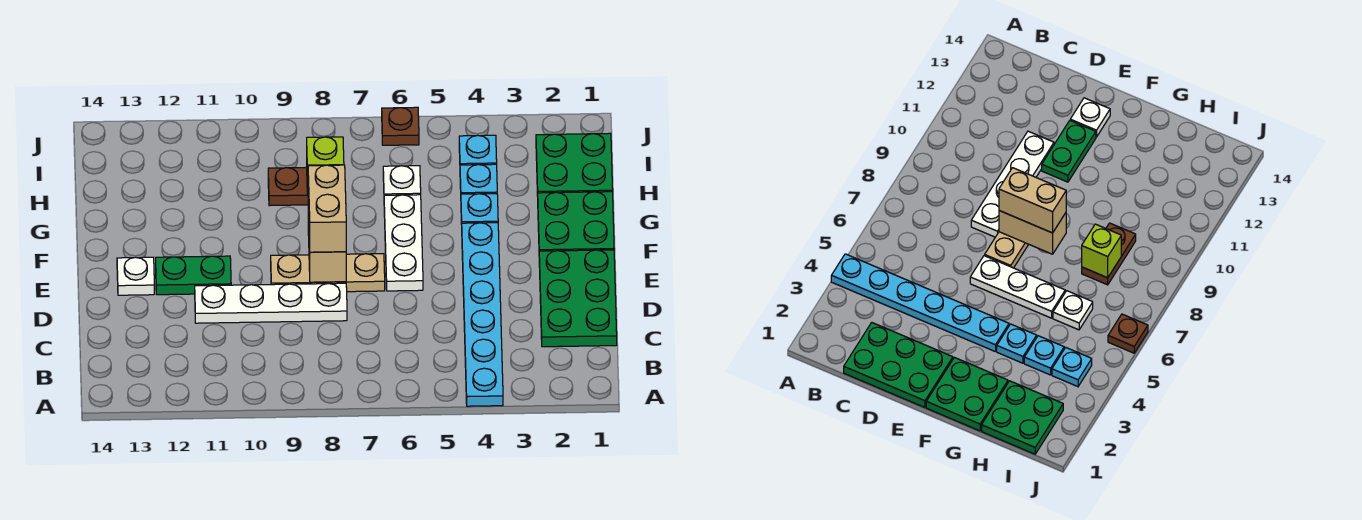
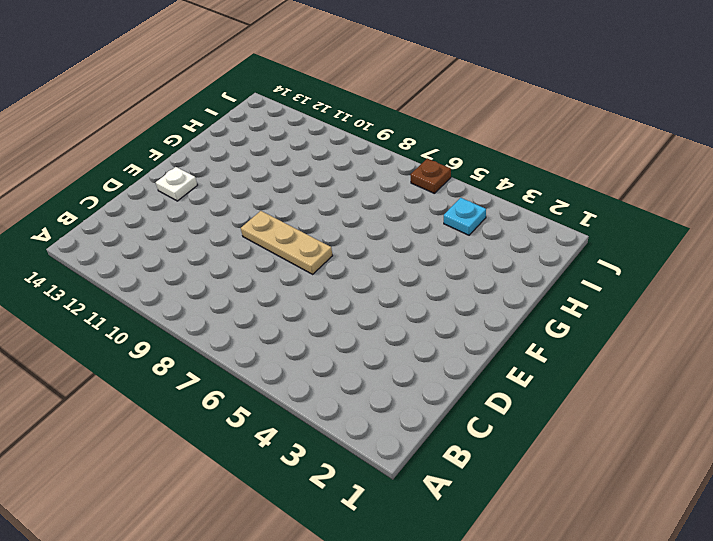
none -> cyan 1x6 plate [462,223,503,406]
none -> green 2x3 plate [539,250,617,347]
none -> white 1x4 plate [195,283,347,323]

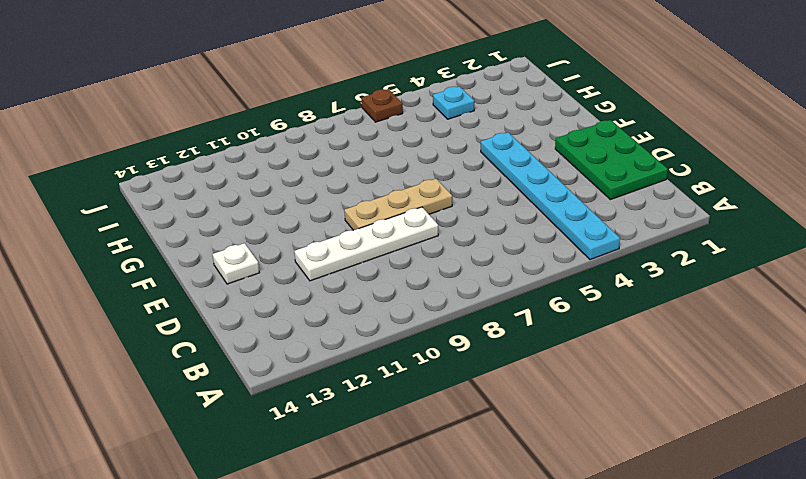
none -> white 1x3 plate [384,195,423,291]
none -> green 1x2 plate [156,256,231,295]
none -> green 2x2 plate [538,192,614,251]

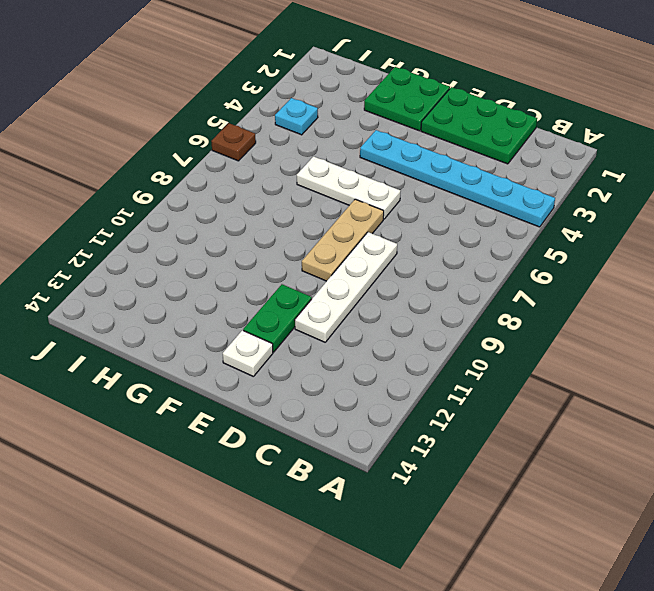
none -> cyan 1x1 plate [461,194,498,224]
none -> green 2x2 plate [536,133,613,196]
none -> cyan 1x1 plate [460,164,497,194]

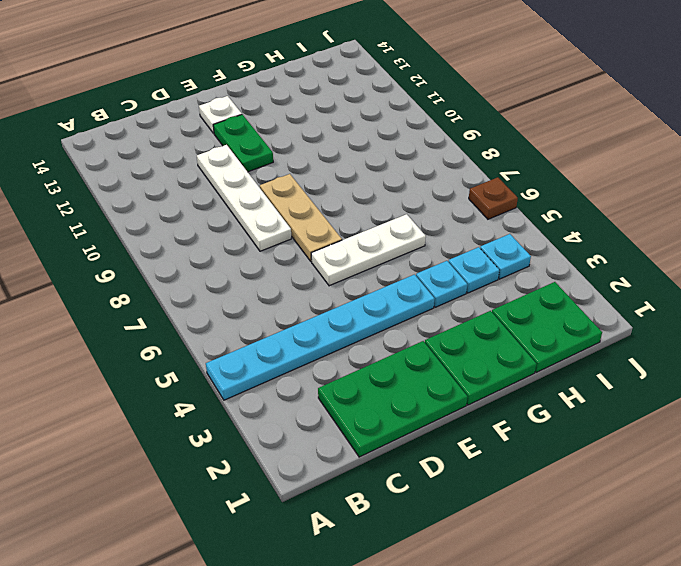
none -> white 1x1 plate [383,166,421,195]
none -> brown 1x2 plate [268,167,308,206]
none -> tan 1x2 brick [308,206,346,282]

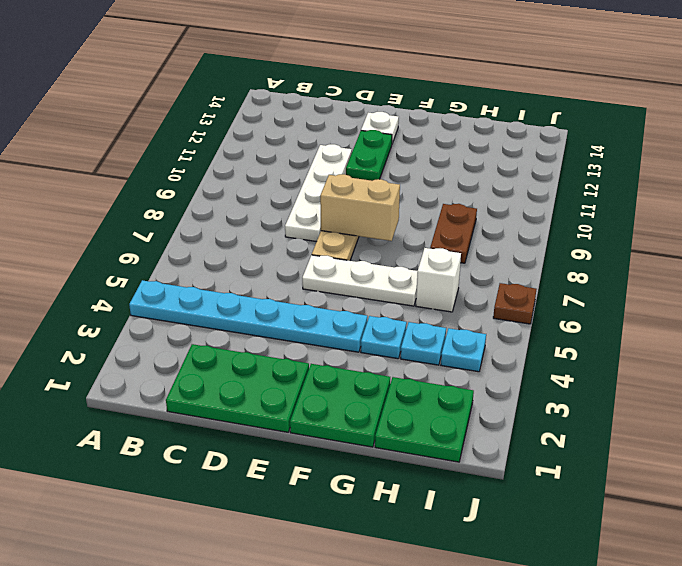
white 1x1 brick [416,248,461,312] -> white 1x1 plate [383,166,421,195]
none -> lime 1x1 brick [307,137,344,195]
none -> tan 1x2 brick [308,165,346,252]

